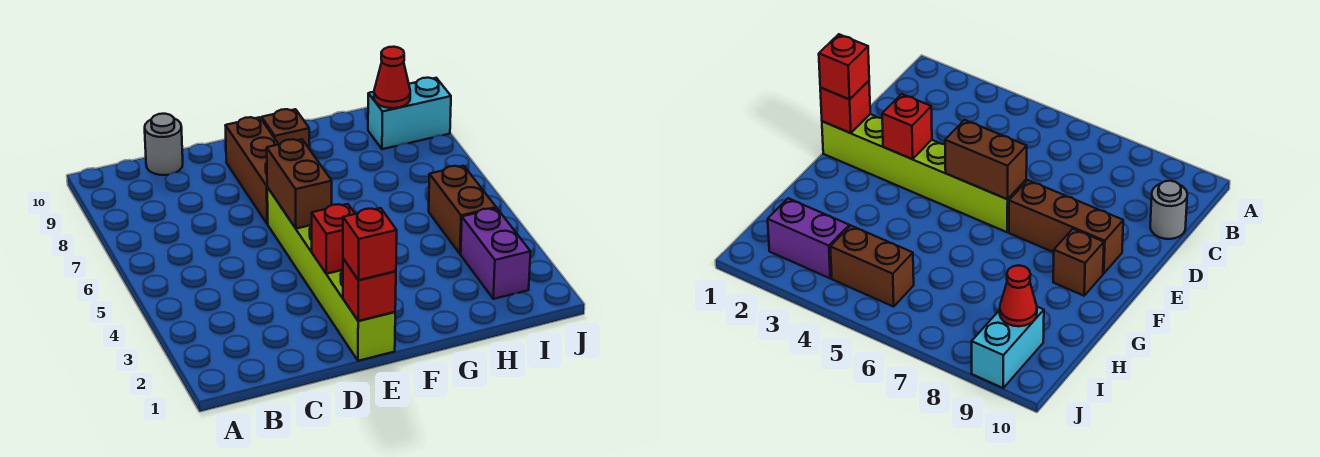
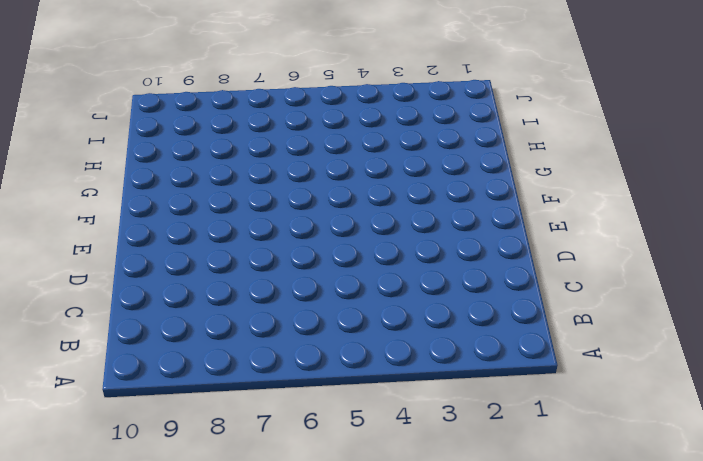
none -> grey 1x1 round brick [145,114,183,175]
none -> lime 1x6 brick [267,187,395,361]
none -> brown 1x3 brick [225,117,279,224]

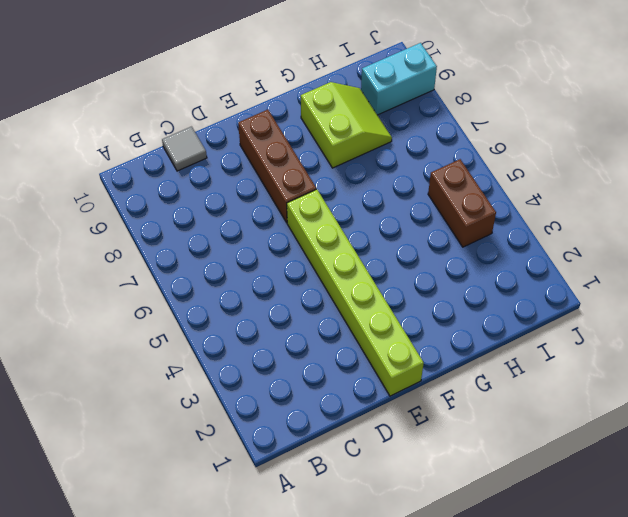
grey 1x1 tile [162,127,207,171] -> grey 1x1 round brick [145,114,183,175]
lime 2x2 slope [301,82,392,168] -> none
none -> brown 1x1 brick [262,109,309,148]
none -> purple 1x2 brick [461,208,531,299]
none -> red 1x1 brick [343,259,396,321]

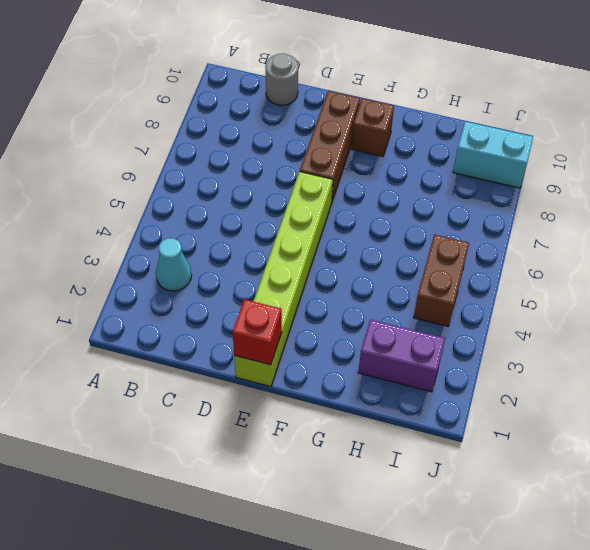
cyan 1x1 cone [156,238,192,291] -> none
purple 1x2 brick [358,320,445,392] -> purple 1x2 brick turned to [461,208,531,299]
none -> red 1x1 brick [312,204,355,274]
none -> brown 1x2 brick [267,139,332,229]
none -> red 1x1 cone [374,47,410,108]

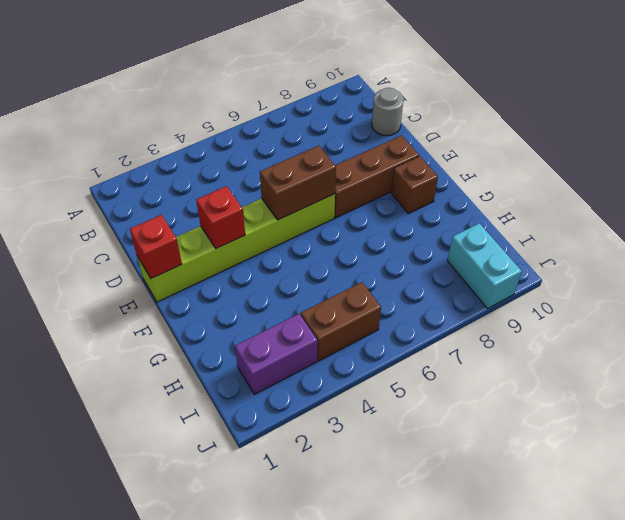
none -> red 1x1 cone [374,47,410,108]
none -> red 1x1 brick [343,208,397,280]

